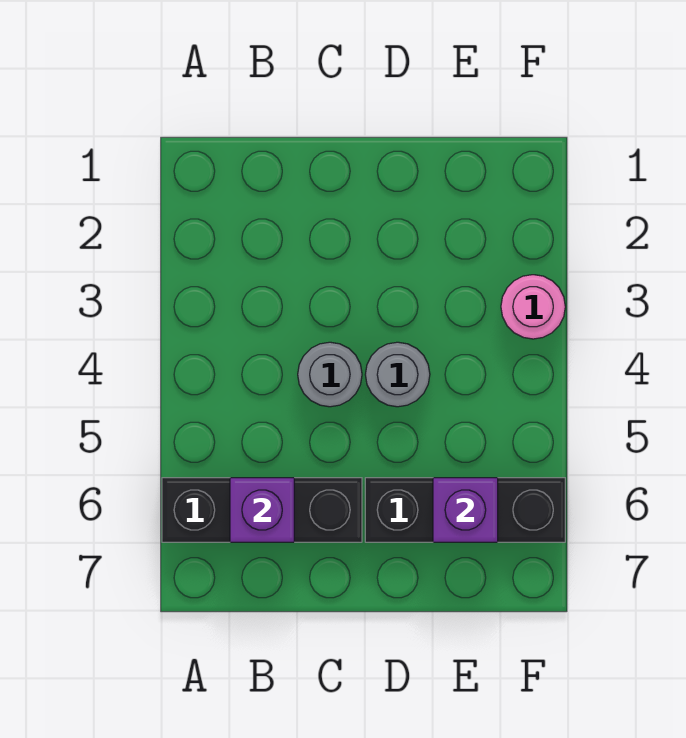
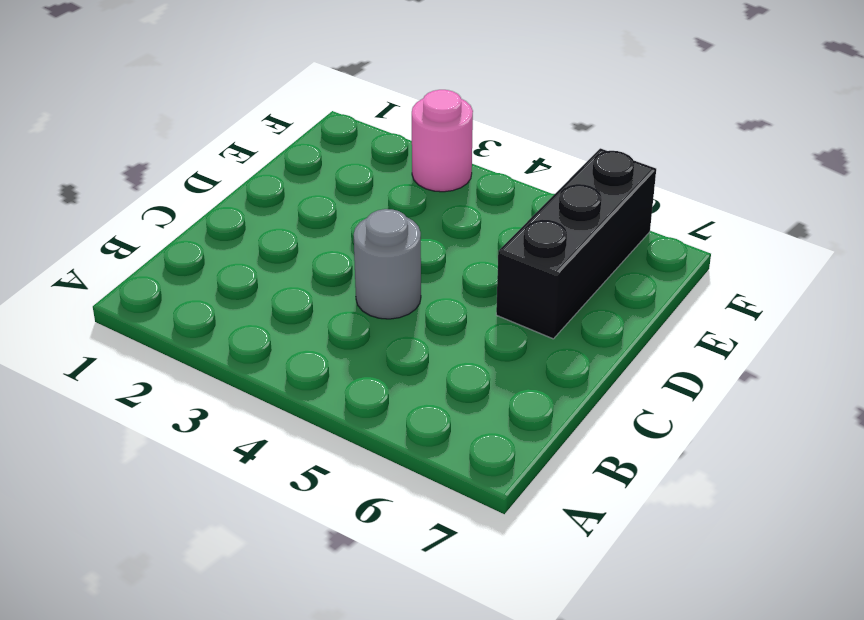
none -> black 1x3 brick [162,478,362,542]
none -> grey 1x1 round brick [365,342,430,407]

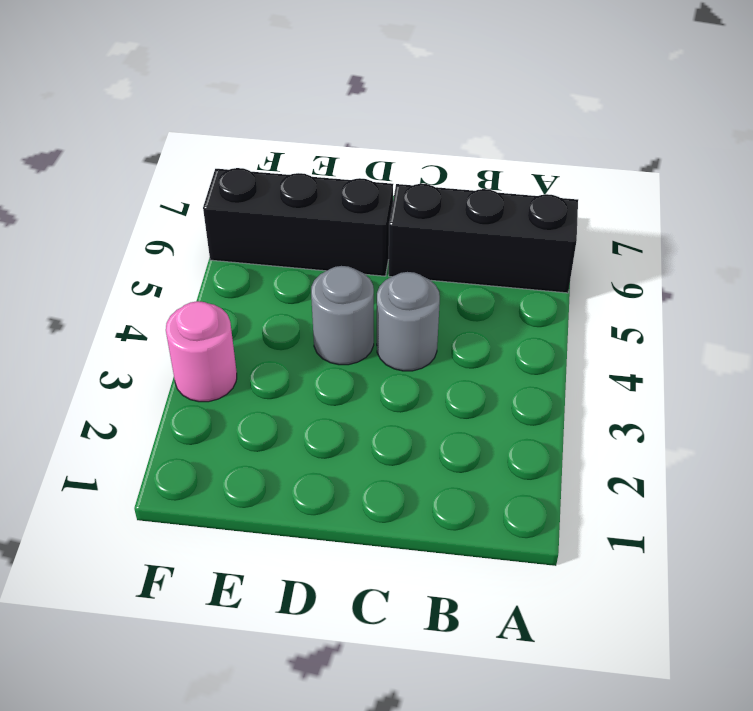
none -> purple 1x1 brick [230,478,294,542]
none -> purple 1x1 brick [433,478,498,542]

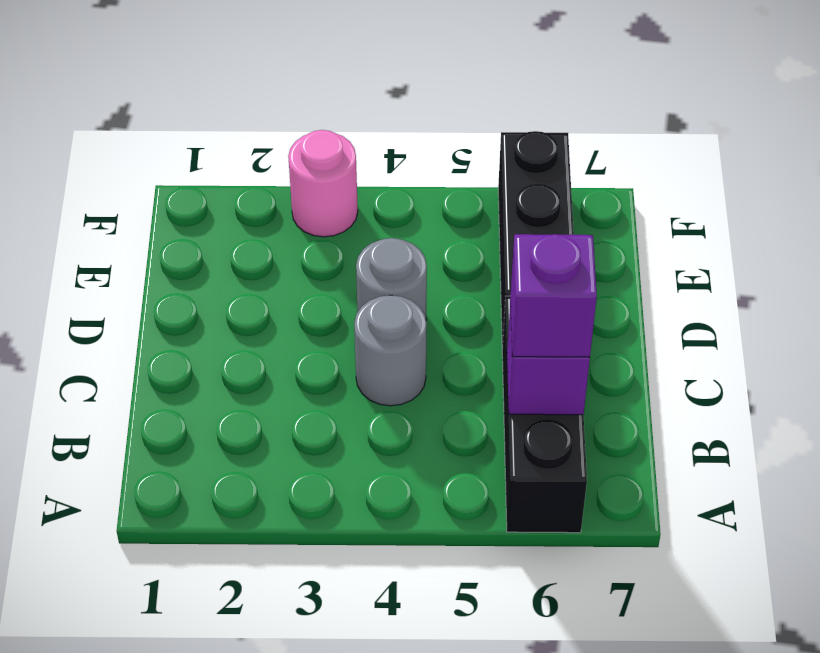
purple 1x1 brick [511,234,597,357] -> purple 1x1 brick moved to [433,478,498,542]

